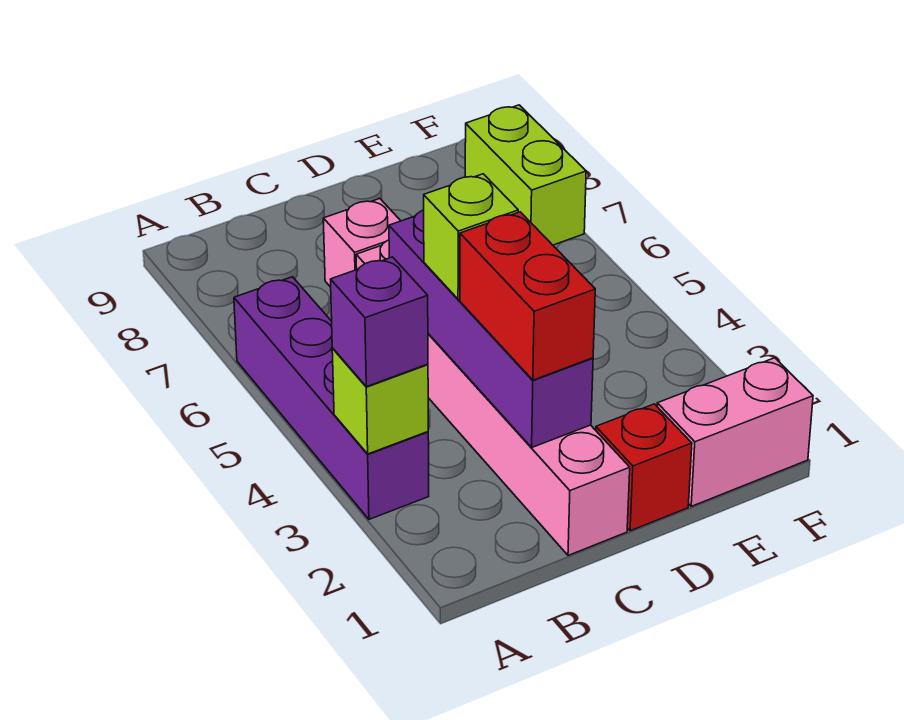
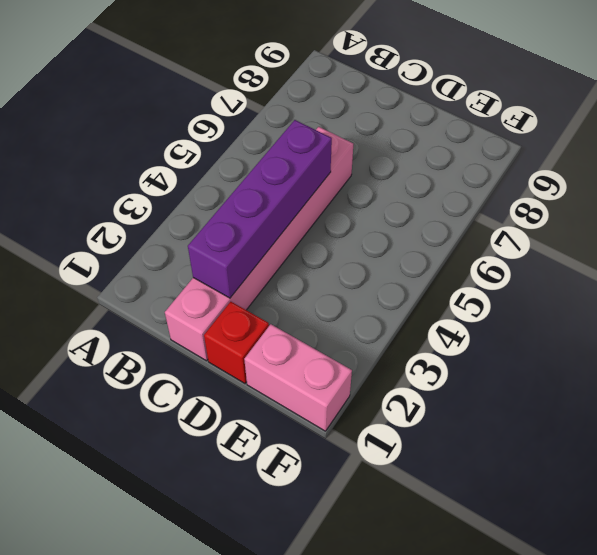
none -> purple 1x4 brick [234,277,429,519]
none -> pink 1x1 brick [323,199,400,287]

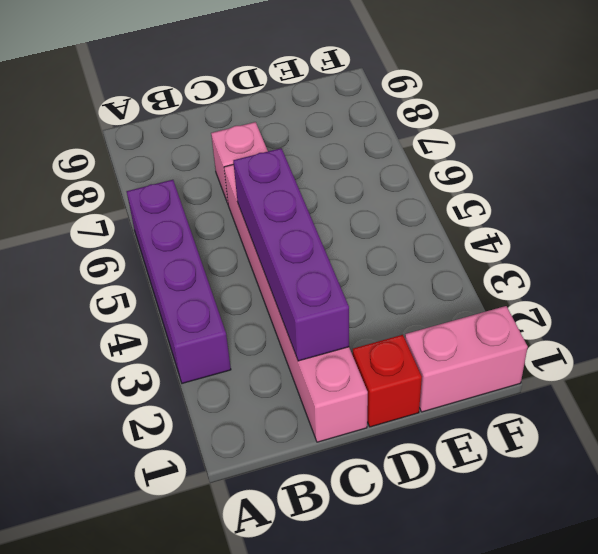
none -> lime 1x2 brick [465,105,586,245]
none -> lime 1x1 brick [332,349,428,454]

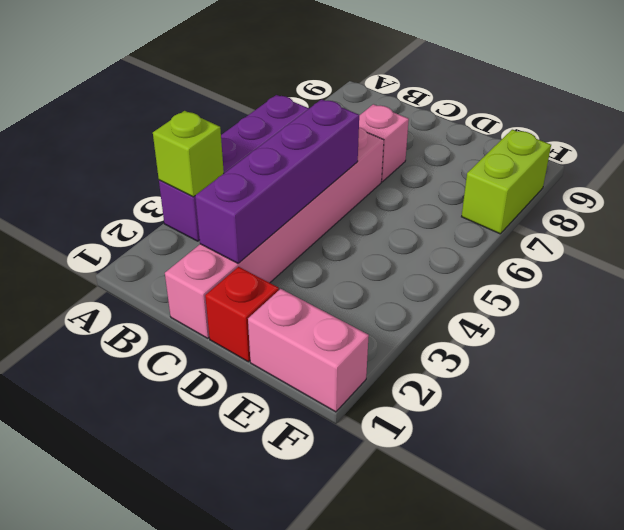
none -> purple 1x1 brick [331,257,428,387]
none -> red 1x2 brick [460,212,595,380]

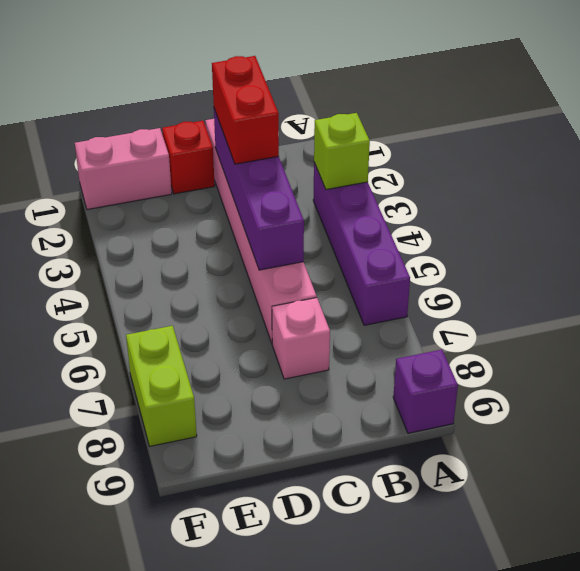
purple 1x1 brick [393,350,458,433] -> purple 1x1 brick moved to [331,257,428,387]
none -> lime 1x1 brick [424,174,518,299]

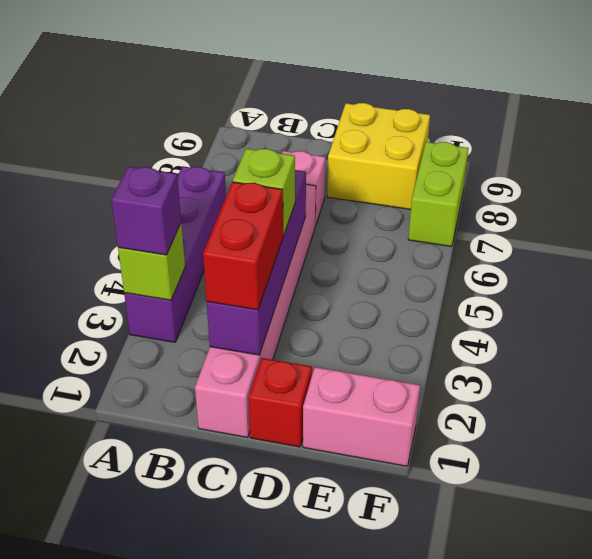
yellow 2x2 brick [327,103,430,209] -> none

